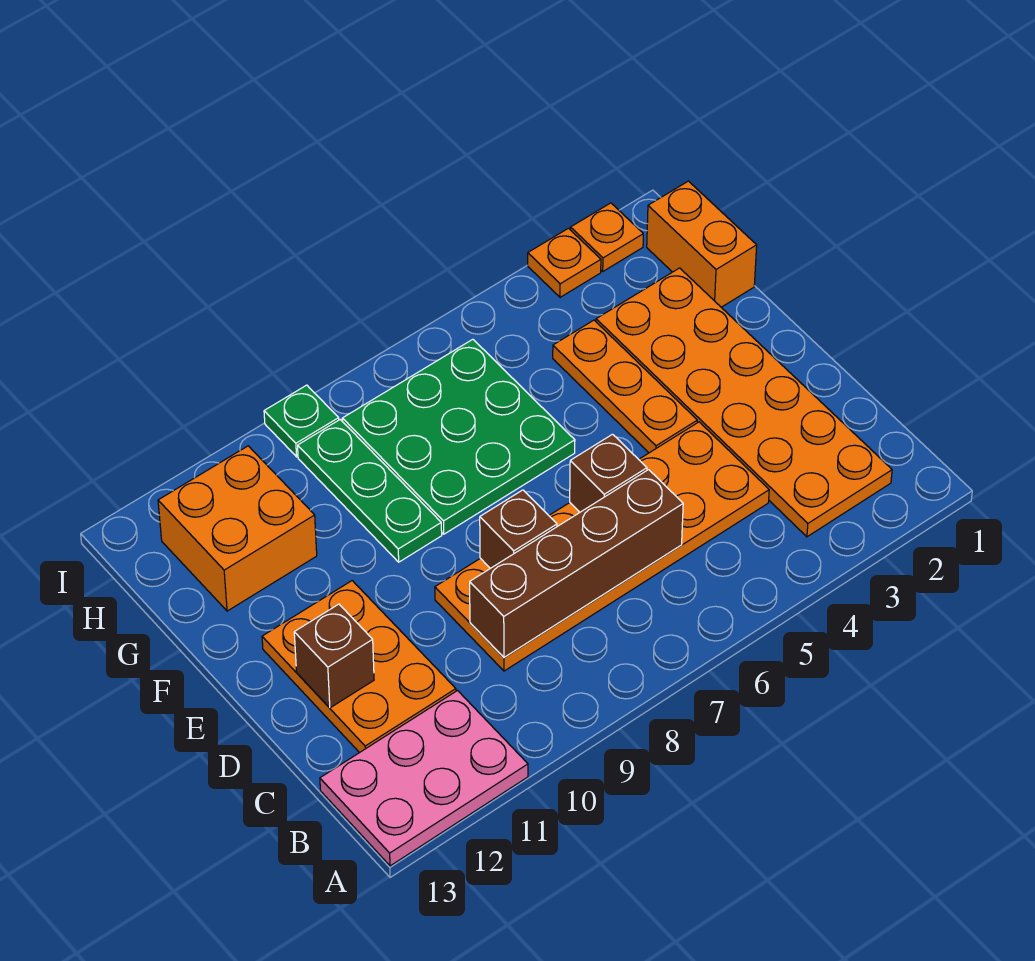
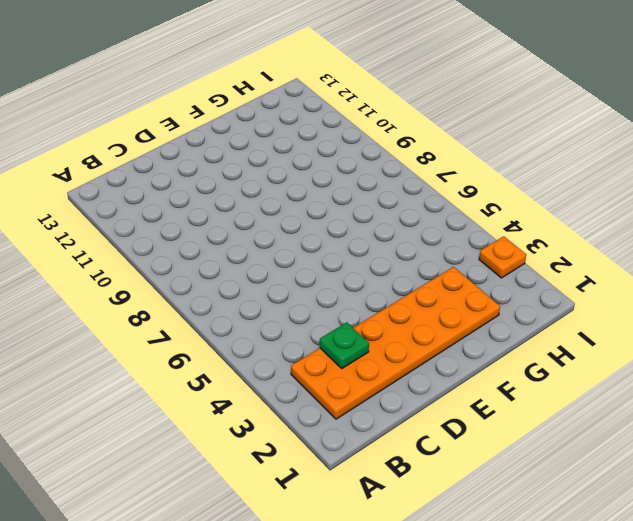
green 1x1 plate [320,322,369,368] -> green 1x1 plate moved to [264,385,339,457]
none -> pink 2x3 plate [320,691,528,866]
none -> orange 2x6 plate [435,422,769,671]
none -> orange 2x3 plate [262,581,456,753]

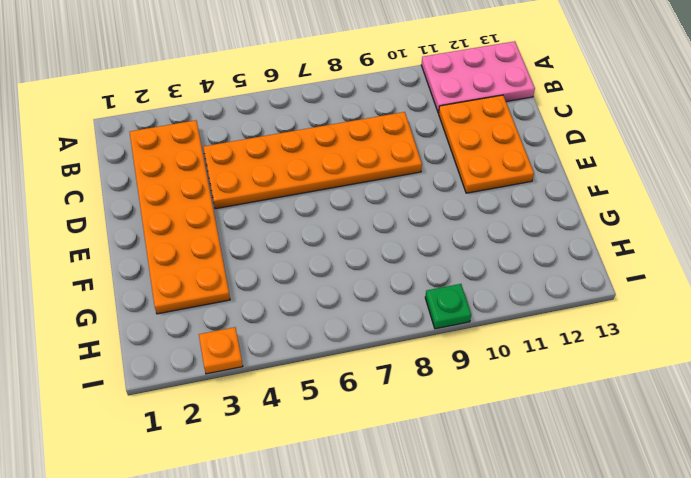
none -> orange 1x3 plate [553,320,697,453]
none -> green 3x3 plate [342,339,575,534]
none -> green 1x3 plate [298,420,442,562]

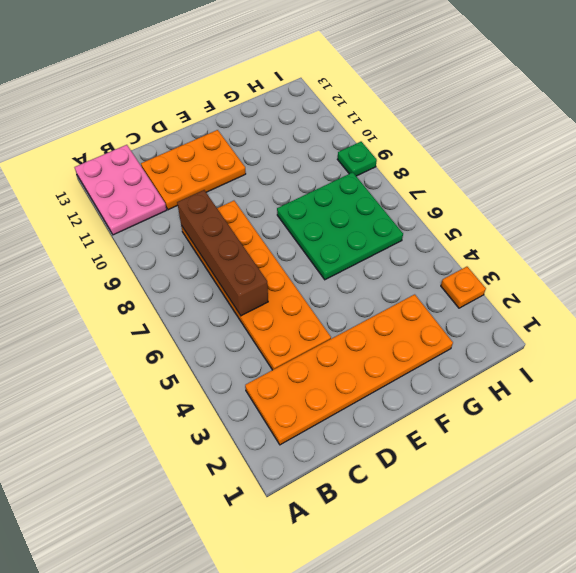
none -> orange 1x3 plate [553,320,697,453]
none -> green 1x3 plate [298,420,442,562]
none -> orange 1x2 brick [647,181,757,307]

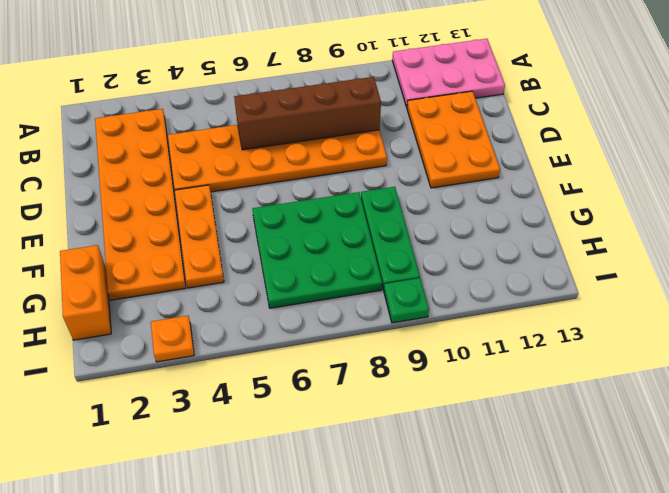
none -> orange 2x2 brick [158,446,317,611]
none -> orange 1x1 plate [571,203,643,271]
none -> brown 1x1 brick [570,434,647,512]

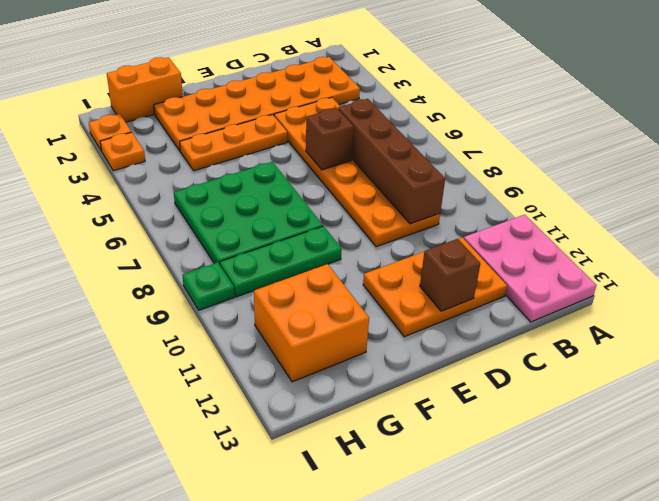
none -> brown 1x1 brick [480,490,557,568]

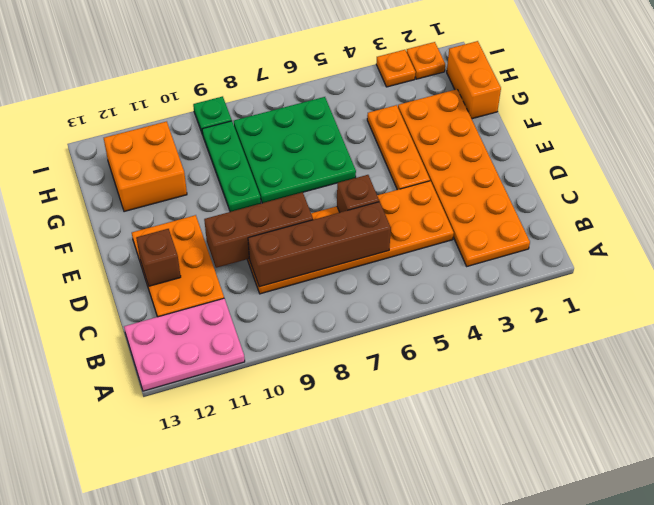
brown 1x3 brick [204,192,313,268] -> brown 1x1 brick [480,490,557,568]

